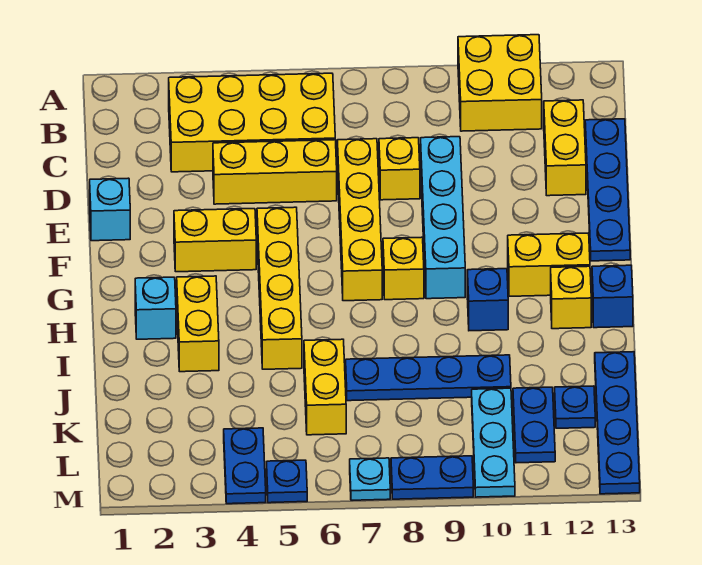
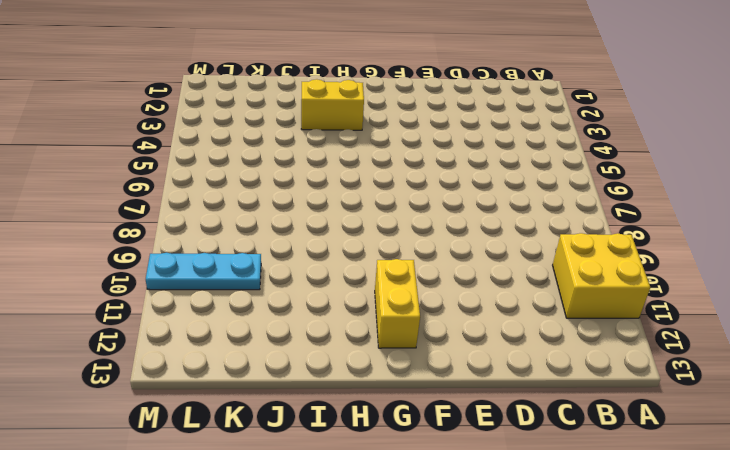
none -> yellow 2x4 brick [169,73,335,172]
none -> yellow 1x2 brick [544,100,586,196]
none -> blue 1x4 plate [585,119,630,261]

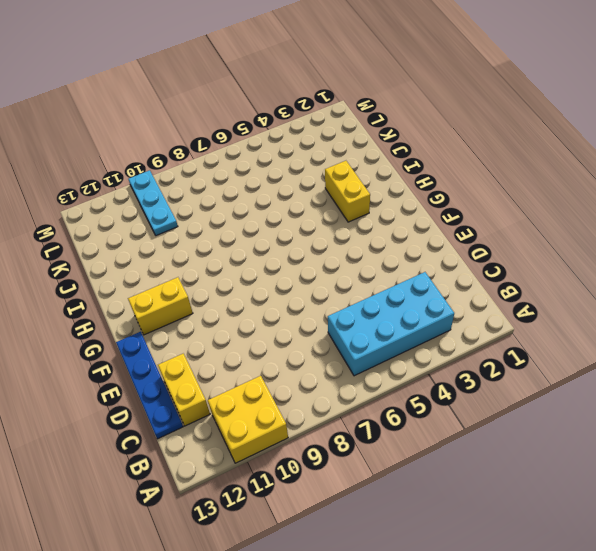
cyan 2x4 brick [328,272,454,376] -> yellow 2x4 brick [169,73,335,172]
none -> yellow 1x3 brick [213,140,337,204]
none -> yellow 1x4 brick [337,139,382,301]
none -> yellow 1x1 brick [379,138,420,200]

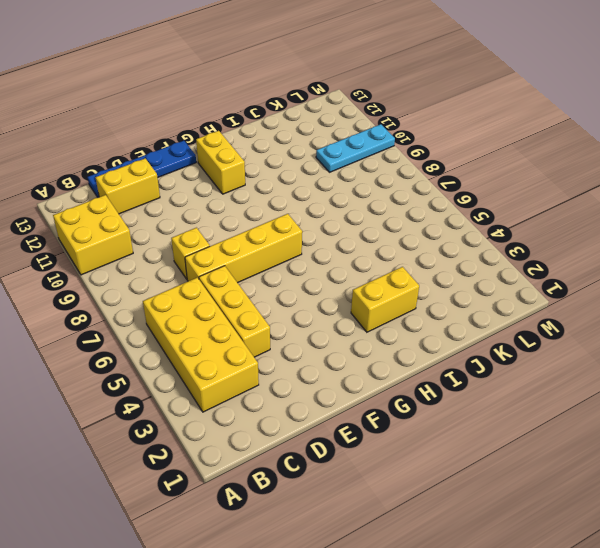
none -> cyan 1x4 brick [421,137,465,299]
none -> cyan 1x1 brick [90,178,130,241]
none -> yellow 1x2 brick [174,209,256,272]

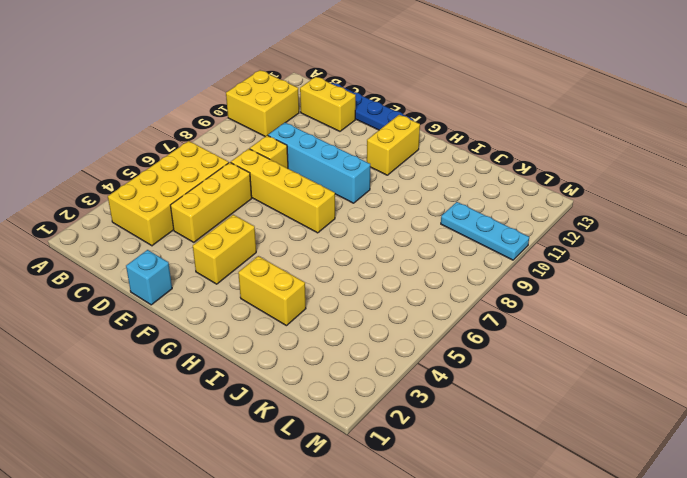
none -> yellow 1x4 brick [257,207,302,369]
none -> yellow 1x1 brick [383,237,424,300]
none -> cyan 1x1 brick [135,277,176,339]

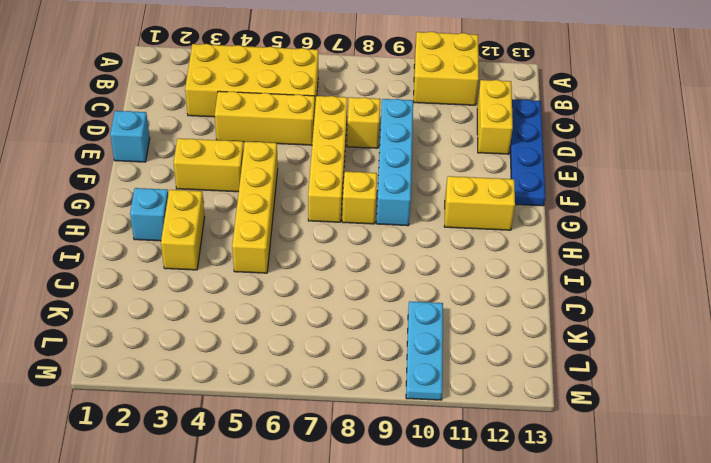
none -> blue 1x1 brick [467,269,508,331]
none -> yellow 1x1 brick [551,266,591,329]
none -> blue 1x1 brick [592,265,633,328]

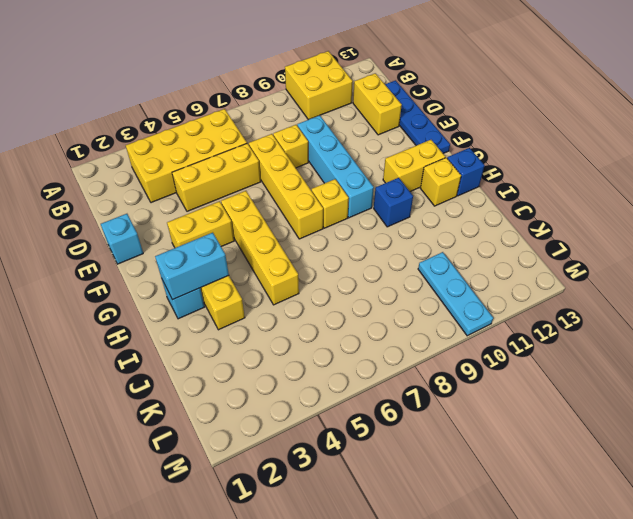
cyan 1x2 brick [155,233,229,300] -> none
none -> yellow 1x2 brick [304,339,346,435]
none -> blue 1x4 plate [346,355,511,401]
none -> blue 1x4 plate [595,352,640,494]

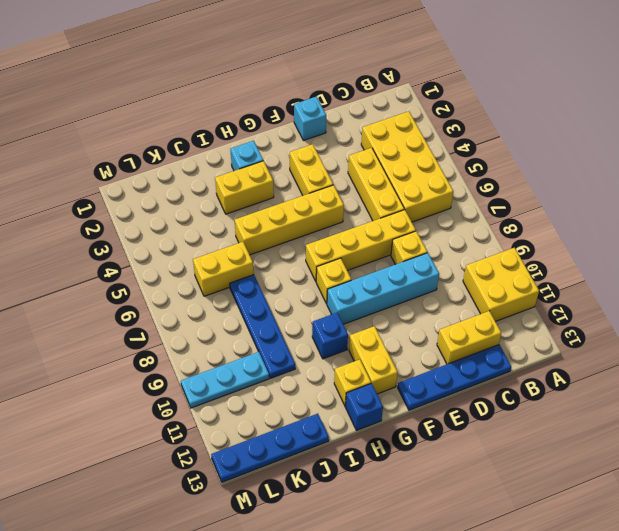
none -> blue 1x2 plate [513,387,555,463]
none -> blue 1x1 plate [555,386,595,428]
none -> blue 1x2 plate [224,428,266,504]

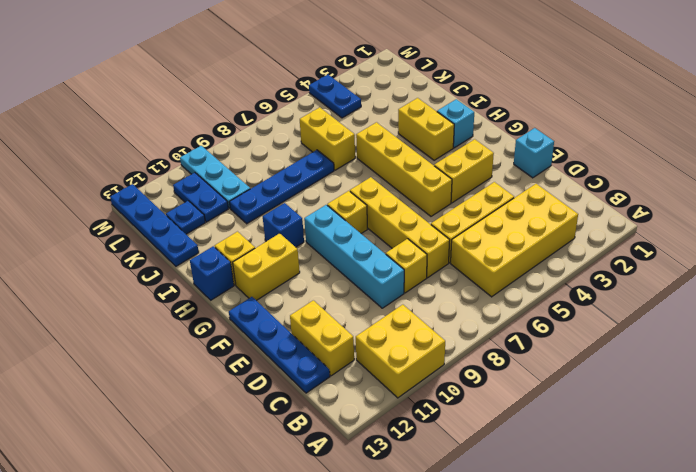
none -> blue 1x1 plate [267,460,307,503]
none -> cyan 1x1 plate [350,458,390,500]
none -> blue 1x2 plate [391,456,473,499]

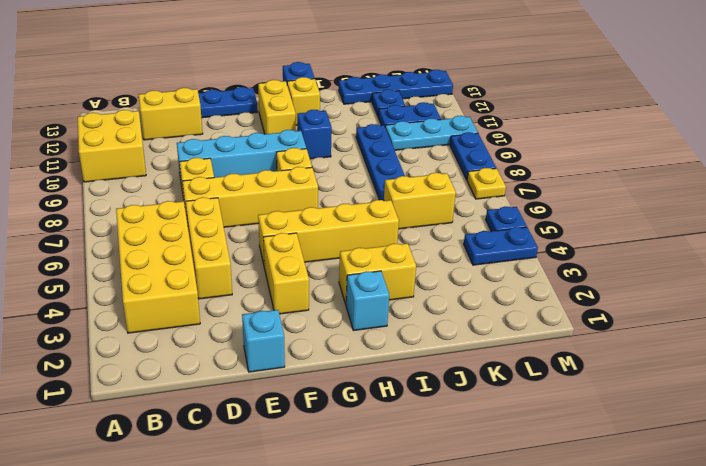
yellow 1x1 plate [467,168,506,199] -> cyan 1x1 plate [350,458,390,500]

